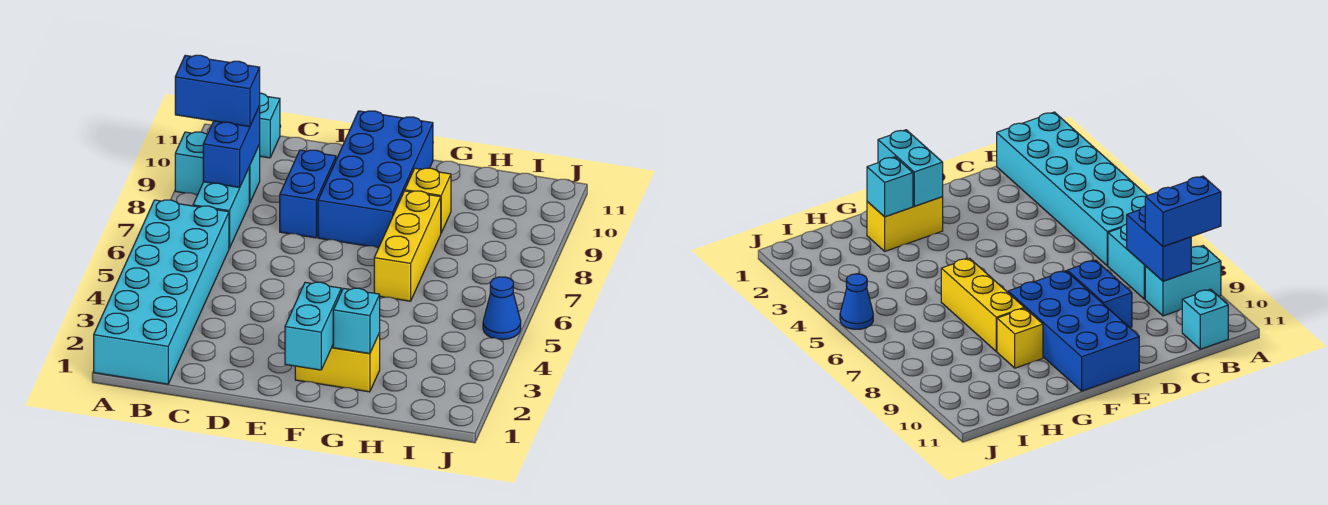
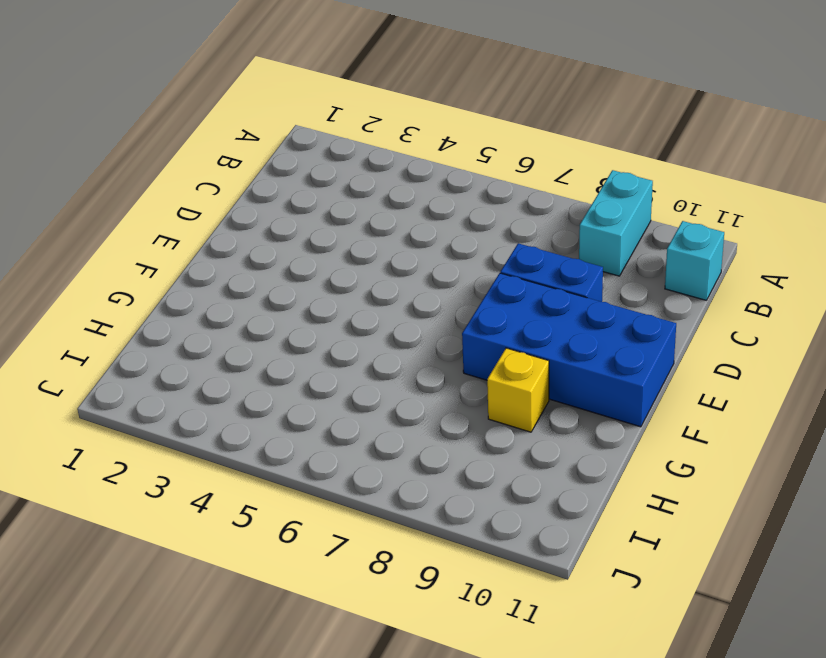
none -> cyan 2x6 brick [94,200,229,384]
none -> cyan 1x2 brick [193,168,249,248]
none -> yellow 1x2 brick [295,333,380,392]

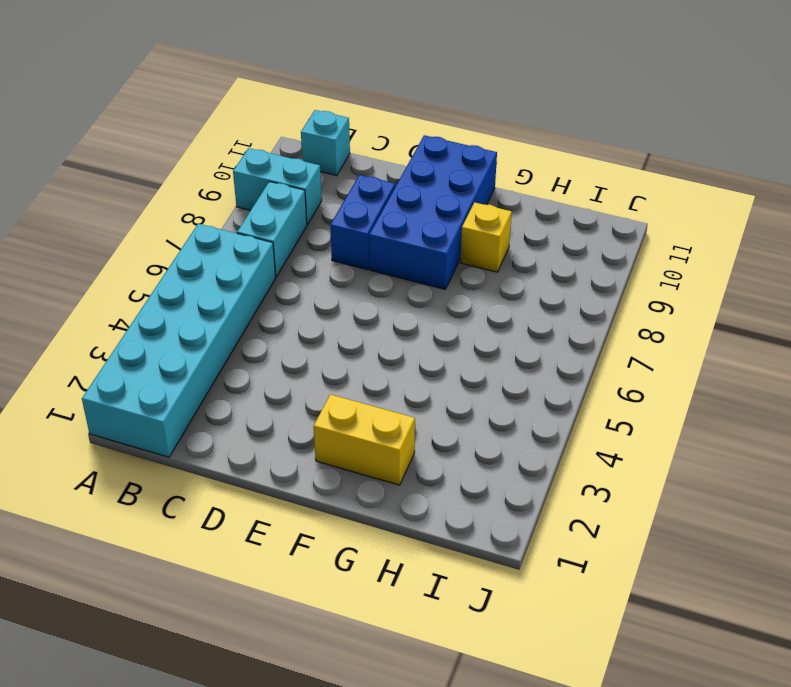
none -> yellow 1x3 brick [374,191,441,301]
none -> blue 1x1 cone [483,277,521,340]
none -> blue 1x2 brick [203,106,260,188]

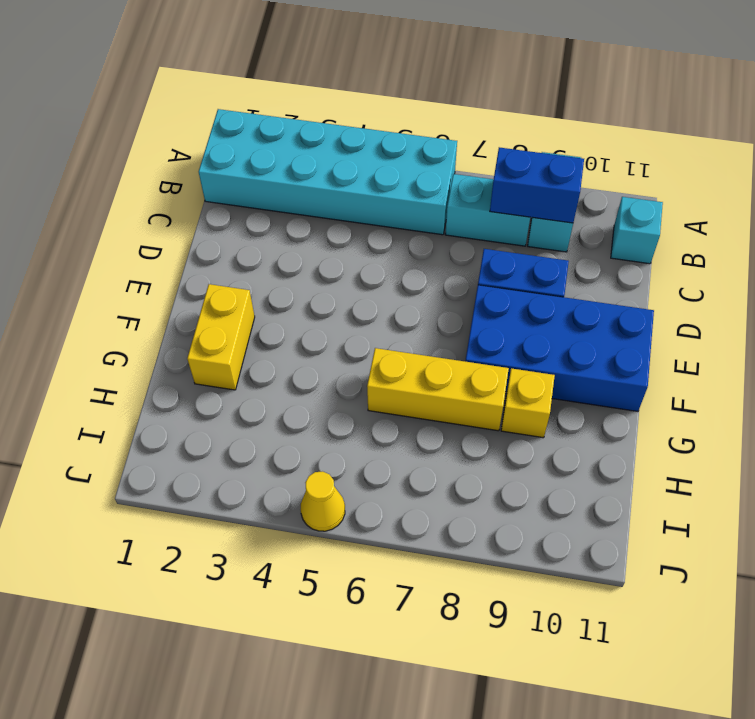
yellow 1x1 cone [300,472,345,531] -> blue 1x1 cone [483,277,521,340]
none -> cyan 1x2 brick [285,282,341,370]
none -> cyan 1x1 brick [333,288,380,354]
none -> blue 1x2 brick [175,55,260,127]

